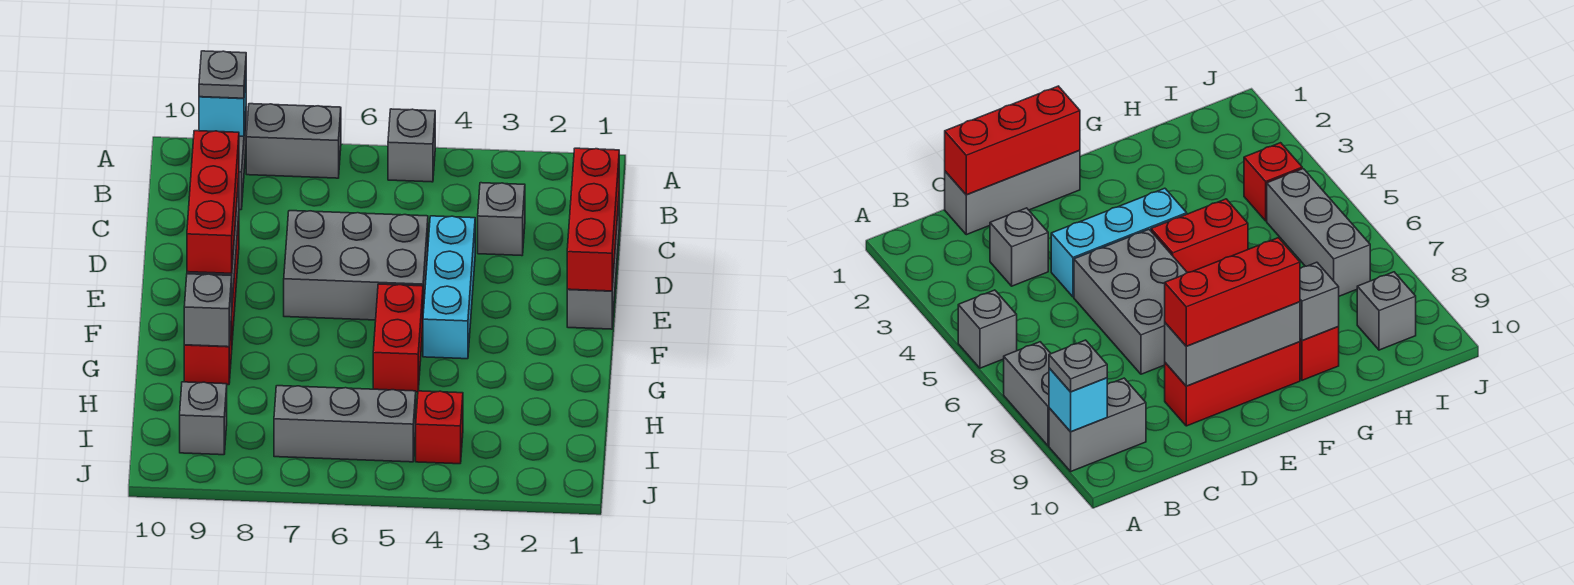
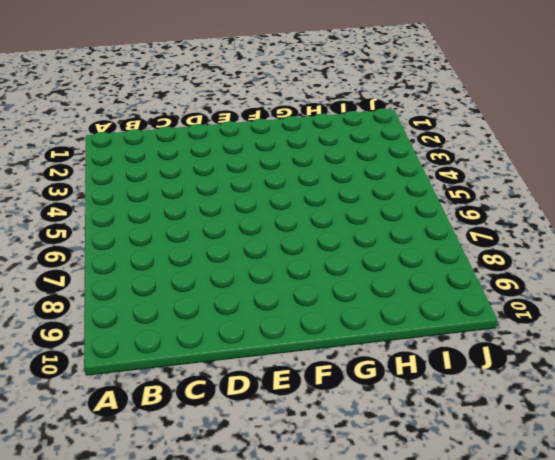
none -> grey 1x1 brick [388,109,435,182]
none -> grey 1x2 brick [246,104,341,178]
none -> grey 1x2 brick [1049,378,1146,471]

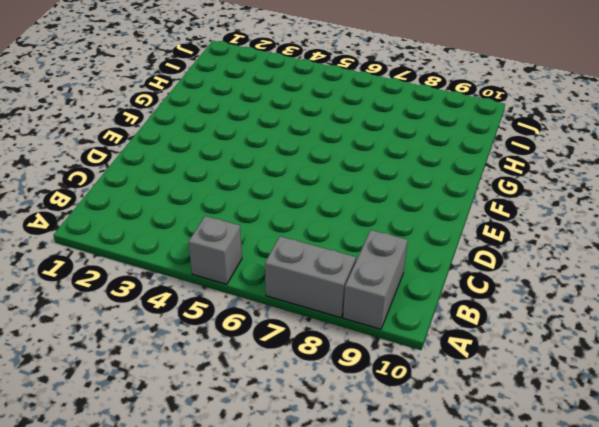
none -> grey 1x3 brick [567,201,619,329]
none -> grey 1x1 brick [478,183,525,256]
none -> cyan 1x3 brick [423,216,475,359]

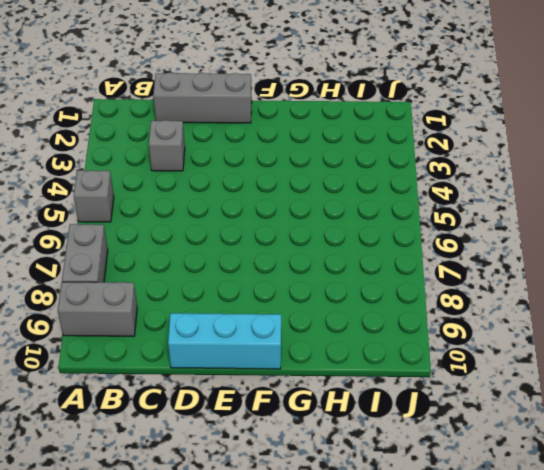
cyan 1x3 brick [168,313,281,369] -> cyan 1x3 brick moved to [423,216,475,359]
none -> grey 2x3 brick [284,211,428,320]
none -> red 1x3 brick [1165,342,1300,426]
none -> red 1x2 brick [373,284,423,392]

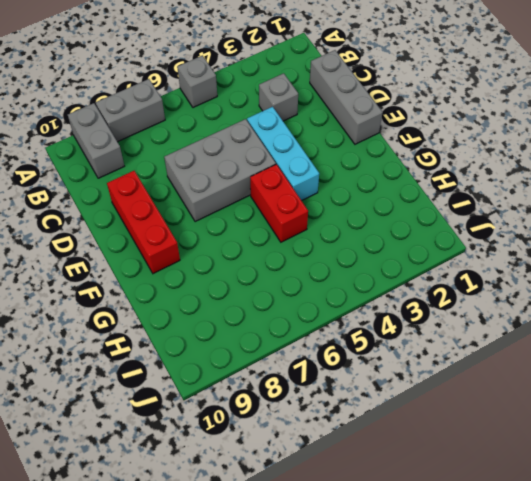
none -> red 1x1 brick [184,317,232,385]
none -> red 1x1 brick [416,391,463,464]
none -> grey 1x3 brick [274,386,416,462]

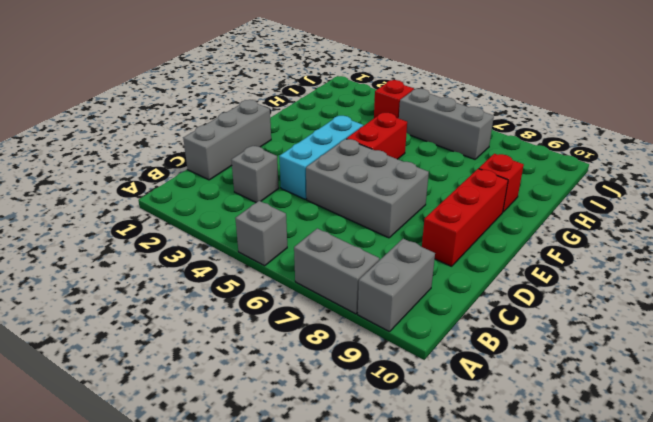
none -> grey 1x1 brick [180,382,227,455]
none -> cyan 1x1 brick [199,78,246,136]
none -> red 1x3 brick [567,148,619,291]

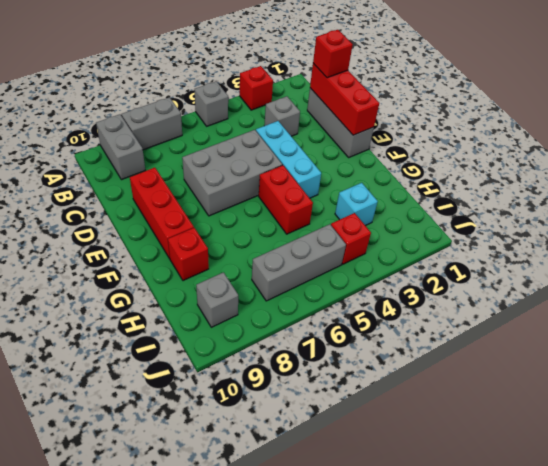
red 1x1 brick [240,66,273,110] -> none
red 1x1 brick [313,30,353,78] -> none
cyan 1x1 brick [335,183,378,226] -> cyan 1x1 brick moved to [199,78,246,136]
none -> grey 1x3 brick [1165,302,1300,386]
none -> grey 1x1 brick [184,274,232,347]
none -> grey 1x1 plate [199,51,246,98]

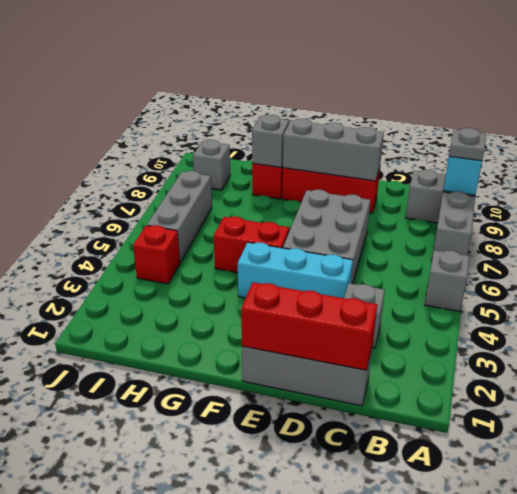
none -> red 1x3 brick [187,131,239,273]

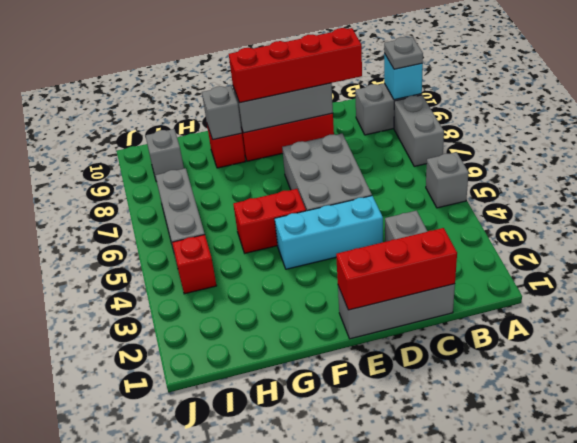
red 1x4 brick [229,28,362,103] -> red 1x3 brick [187,131,239,273]

